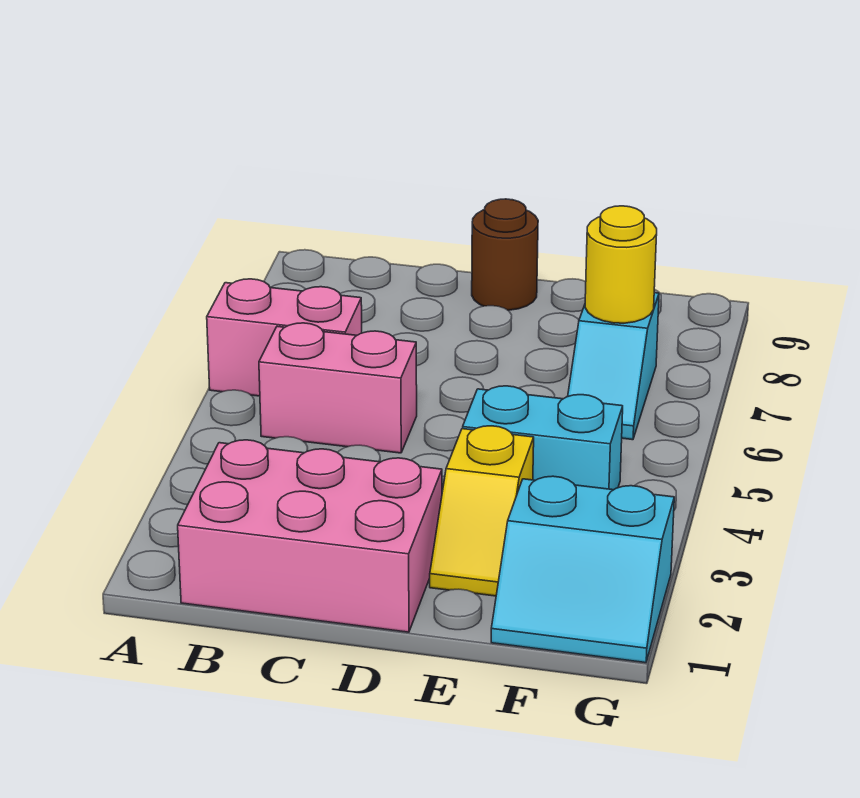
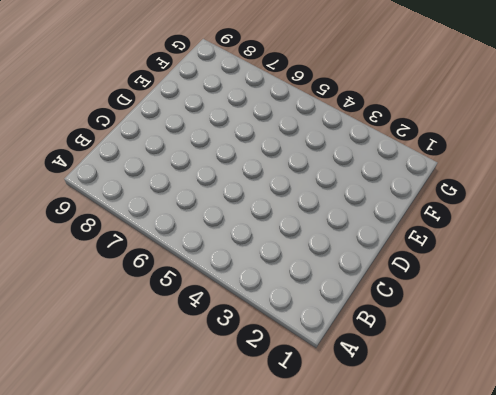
none -> pink 1x2 brick [207,279,362,396]
none -> pink 2x3 brick [178,440,442,632]

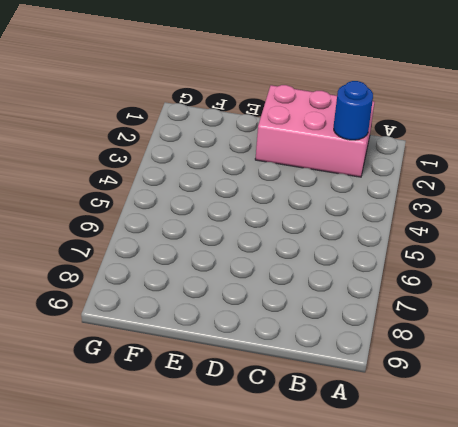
blue 1x1 round brick [334,81,373,140] -> none
none -> pink 1x2 brick [207,279,362,396]
none -> pink 1x2 brick [259,323,417,453]

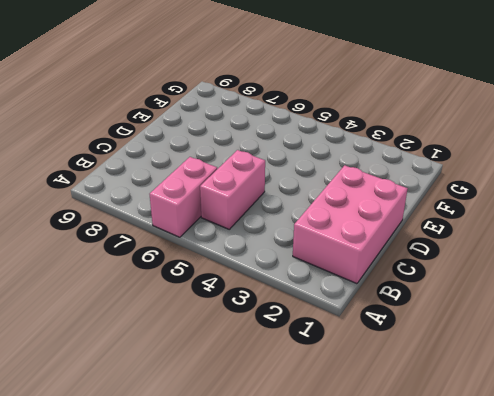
none -> brown 1x1 round brick [472,199,538,310]
none -> yellow 1x2 slope [430,426,534,596]

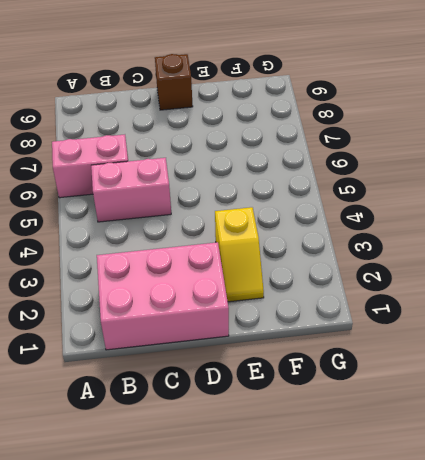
brown 1x1 brick [155,54,193,110] -> brown 1x1 round brick [472,199,538,310]
none -> cyan 1x2 brick [463,386,623,490]
none -> cyan 2x2 slope [491,476,674,663]

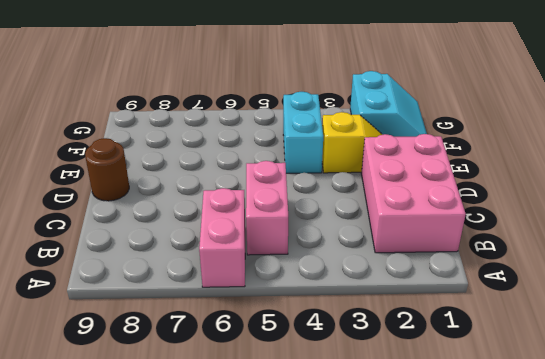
none -> cyan 1x2 slope [568,293,659,440]
none -> yellow 1x1 round brick [585,206,657,323]

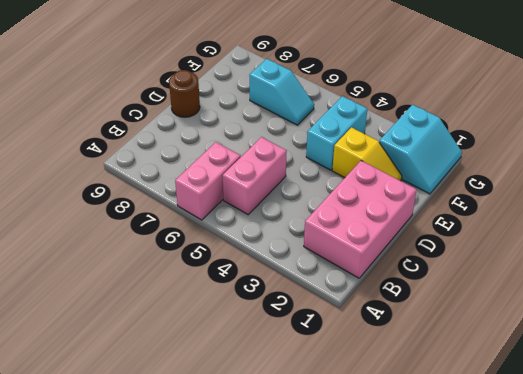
none -> yellow 1x1 round brick [585,206,657,323]

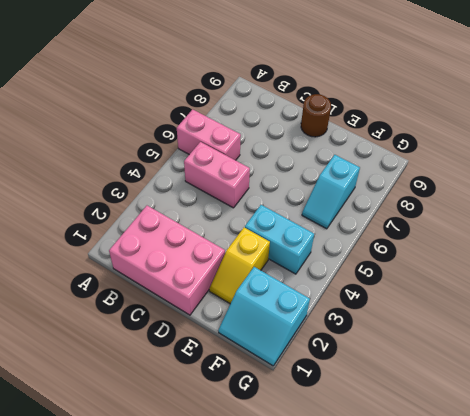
none -> yellow 1x1 round brick [585,206,657,323]

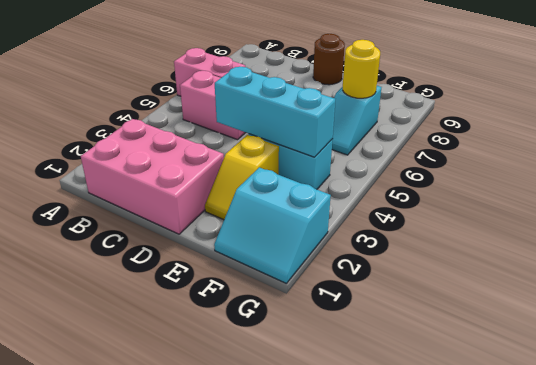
cyan 1x3 brick [215,67,335,157] -> none

